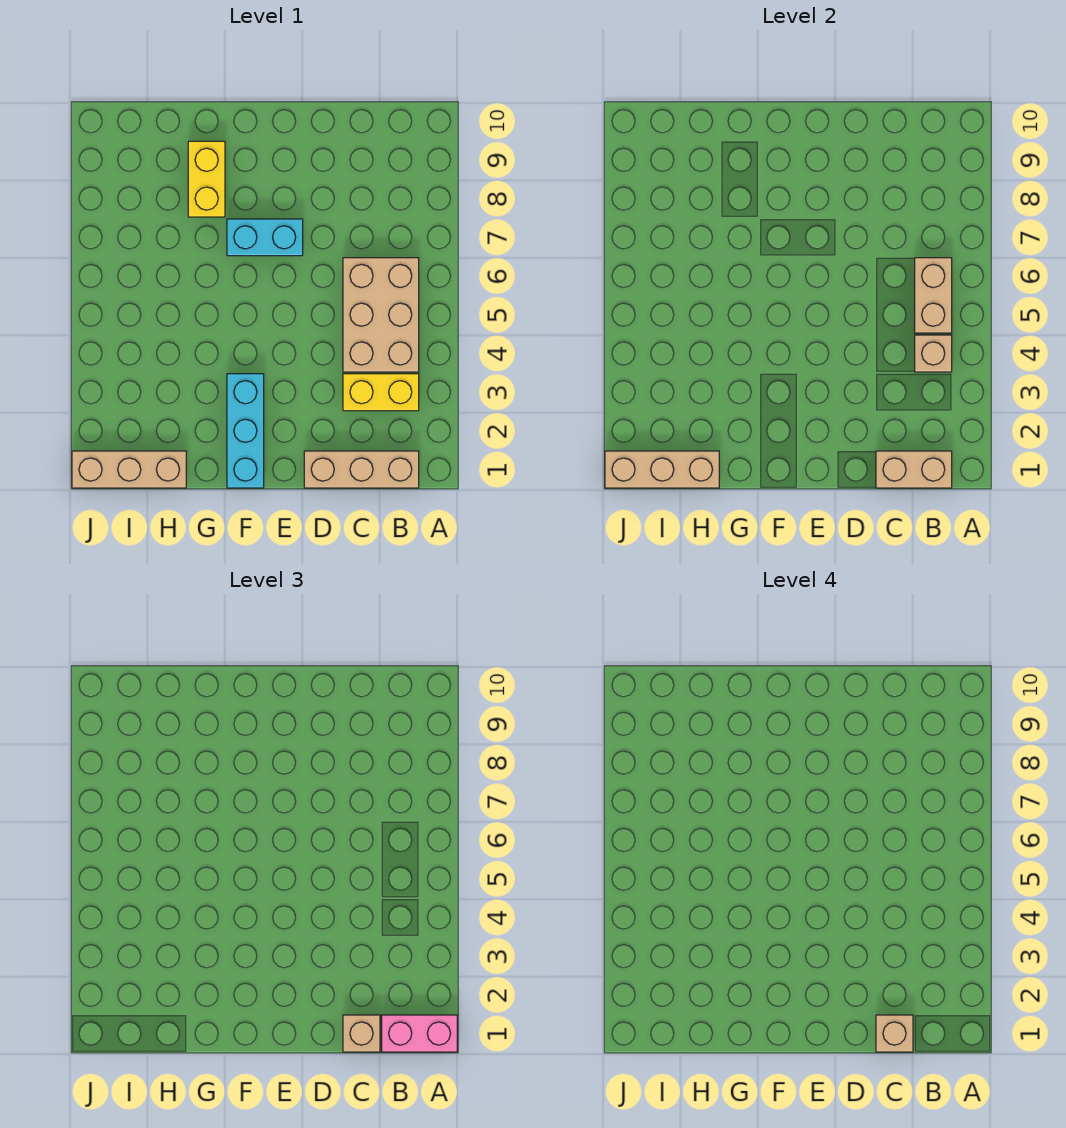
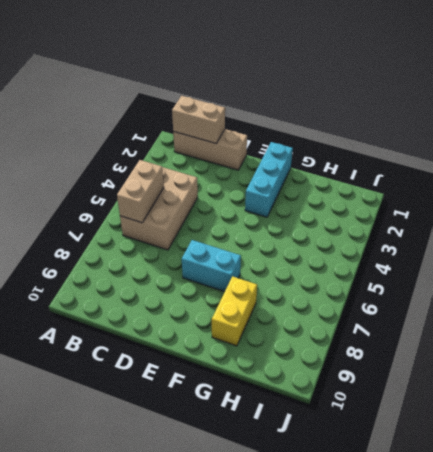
none -> yellow 1x2 brick [343,374,419,411]
none -> tan 1x3 brick [72,451,186,488]
none -> tan 1x1 brick [915,335,952,372]

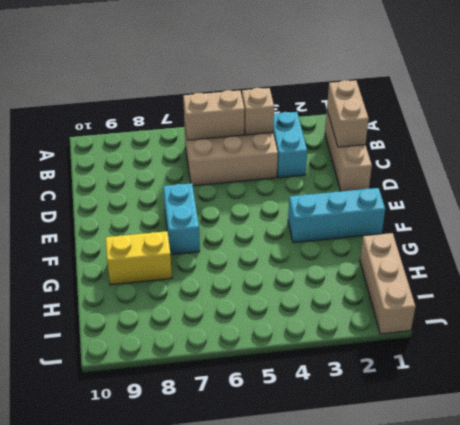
cyan 1x2 brick [273,112,307,178] -> yellow 1x2 brick [343,374,419,411]
none -> tan 1x3 brick [605,451,719,488]
none -> pink 1x2 brick [382,1015,457,1052]
none -> tan 1x1 brick [343,1015,380,1052]

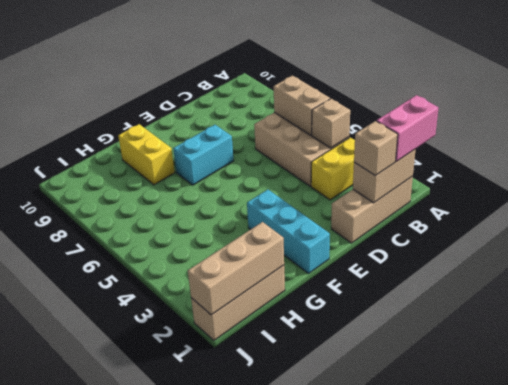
none -> tan 1x1 brick [876,1015,913,1052]

